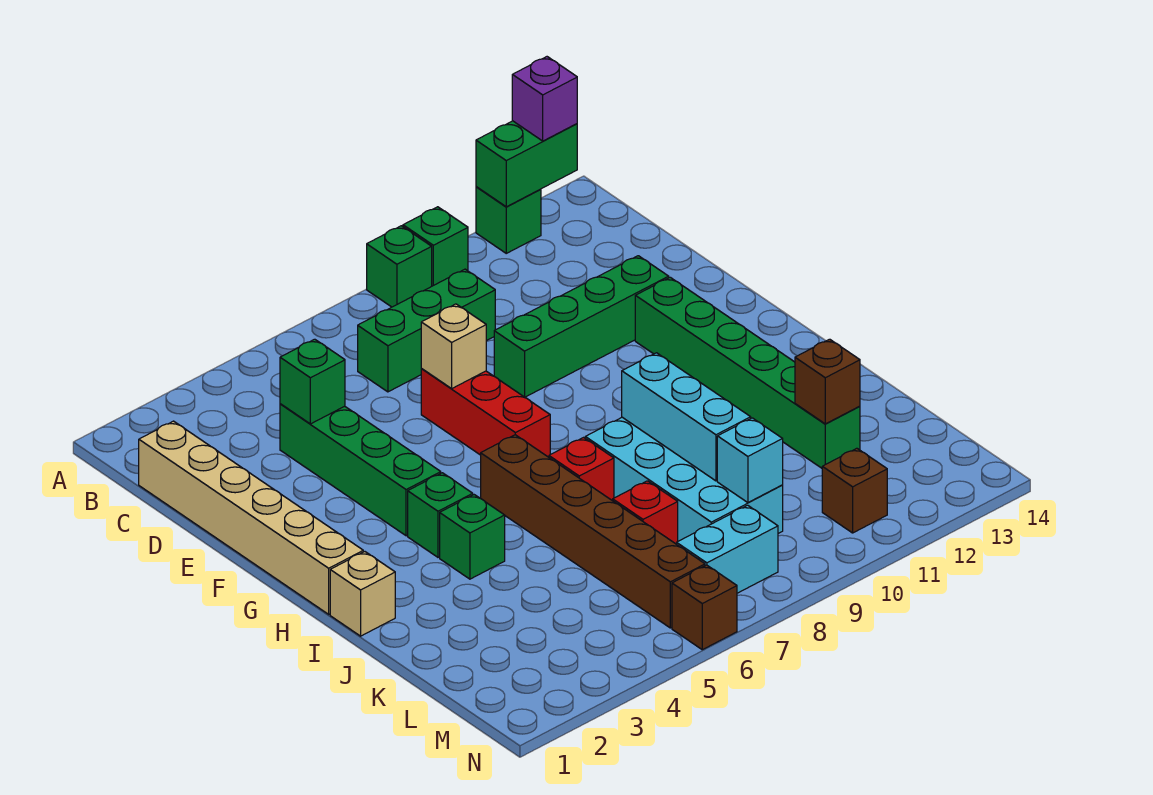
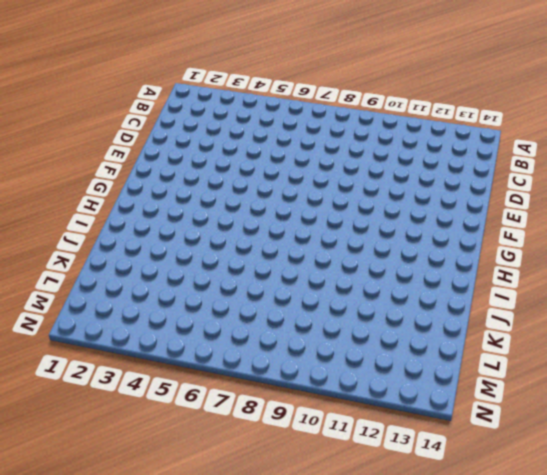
none -> green 1x1 brick [367,226,432,307]
none -> green 1x1 brick [403,207,468,286]
none -> green 1x1 brick [476,187,541,253]

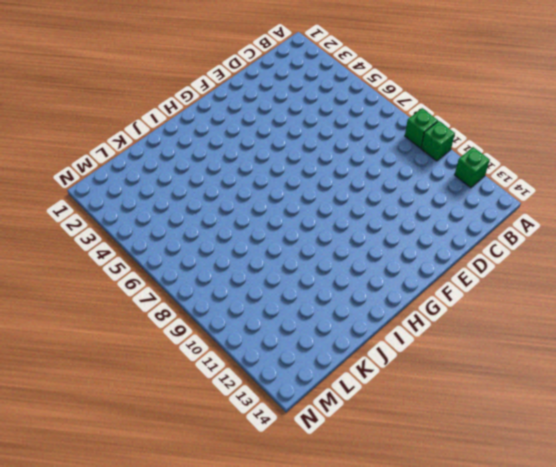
none -> tan 1x6 brick [139,421,363,614]
none -> green 1x3 brick [358,269,495,392]
none -> green 1x4 brick [280,404,441,536]

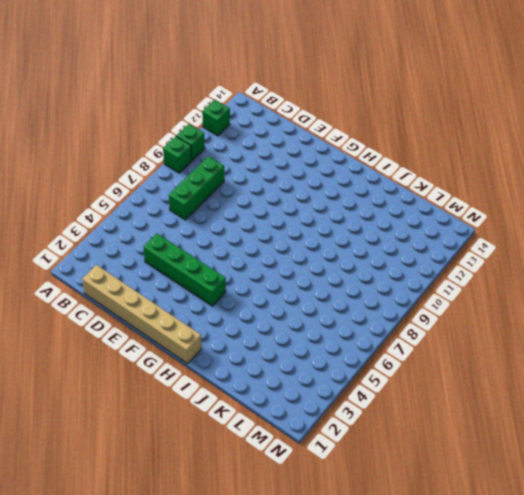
none -> red 1x3 brick [421,369,550,457]
none -> green 1x4 brick [494,256,669,397]
none -> green 1x6 brick [635,277,860,468]

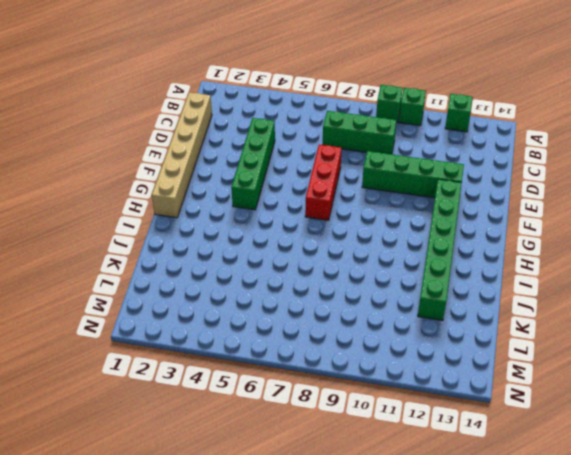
none -> green 1x1 brick [408,473,473,557]
none -> brown 1x6 brick [481,435,705,628]
none -> tan 1x1 brick [330,552,395,636]

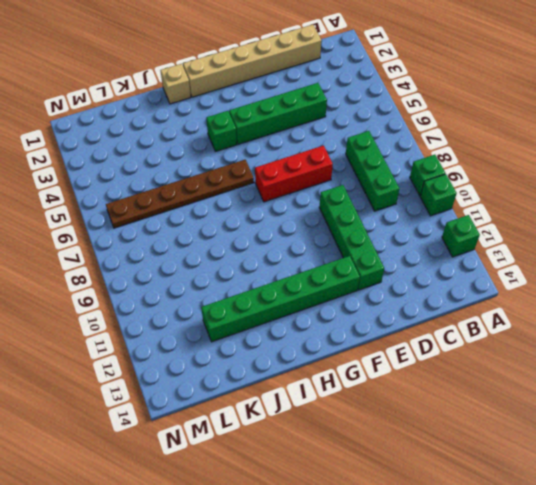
brown 1x6 plate [106,160,254,228] -> brown 1x6 brick [481,435,705,628]
none -> green 1x1 brick [440,495,505,579]
none -> red 1x1 brick [549,438,614,501]
none -> cyan 2x4 brick [585,417,783,541]

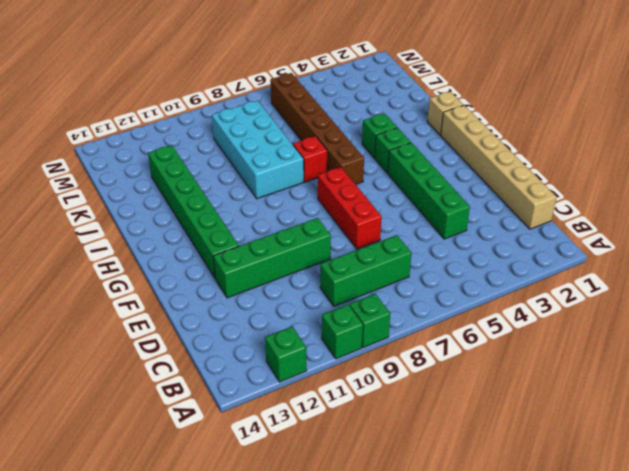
none -> red 1x1 brick [613,481,678,544]
none -> cyan 1x2 brick [677,505,778,593]
none -> brown 1x1 brick [822,448,887,533]

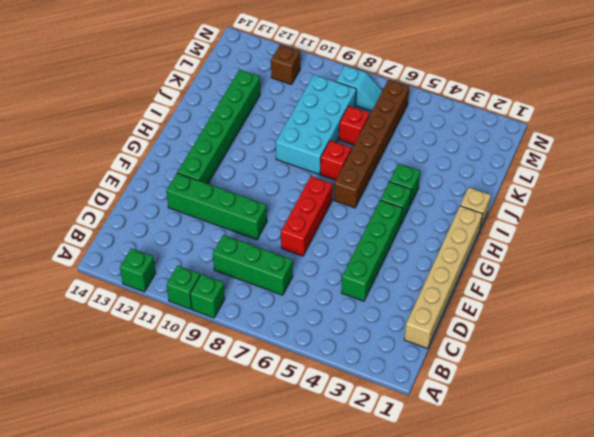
cyan 1x2 slope [336,66,383,111] -> cyan 1x2 brick [677,505,778,593]
none -> brown 1x1 brick [672,565,737,650]
none -> green 1x2 brick [476,121,577,207]
none -> green 1x1 brick [280,339,345,424]

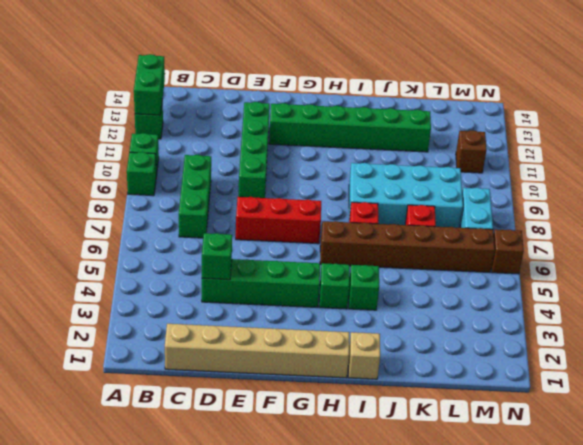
none -> tan 1x1 brick [421,304,486,388]
none -> cyan 1x3 brick [622,353,751,481]
none -> brown 1x1 brick [795,339,860,424]

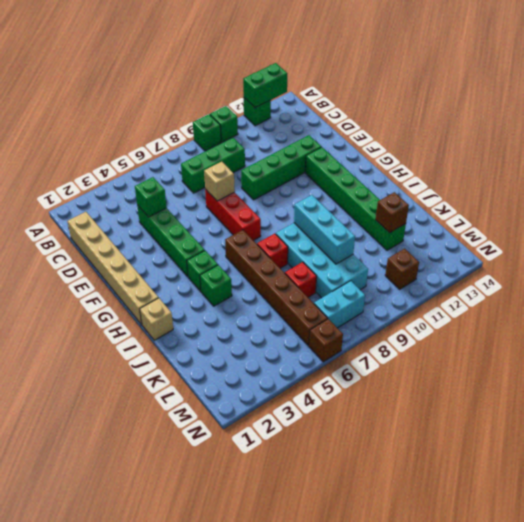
none -> cyan 1x1 brick [717,418,783,503]
none -> purple 1x1 brick [512,57,577,141]

